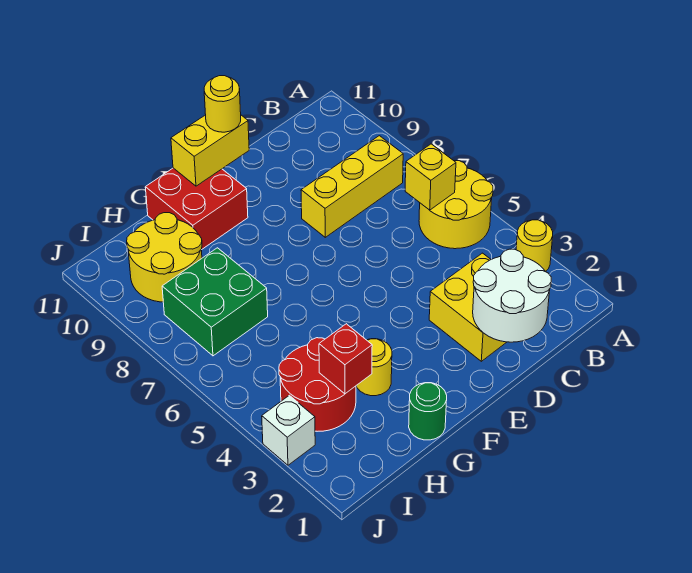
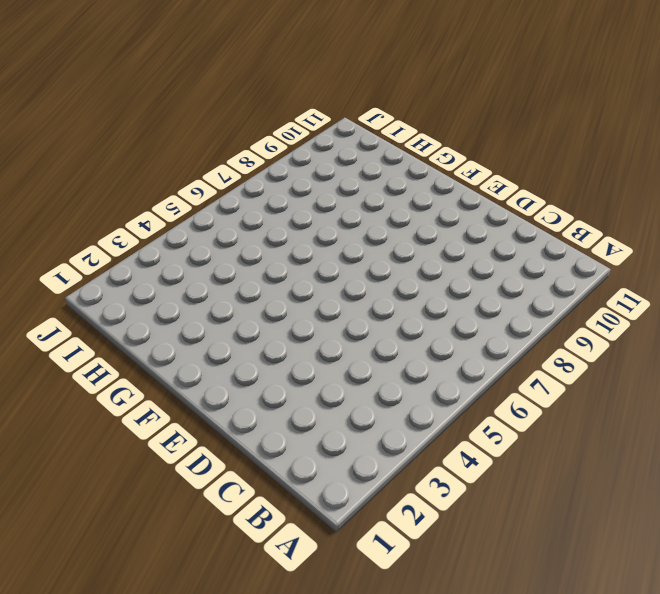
none -> yellow 1x1 round brick [516,220,553,271]
none -> yellow 2x2 round brick [419,161,493,249]
none -> yellow 1x3 brick [301,136,403,237]

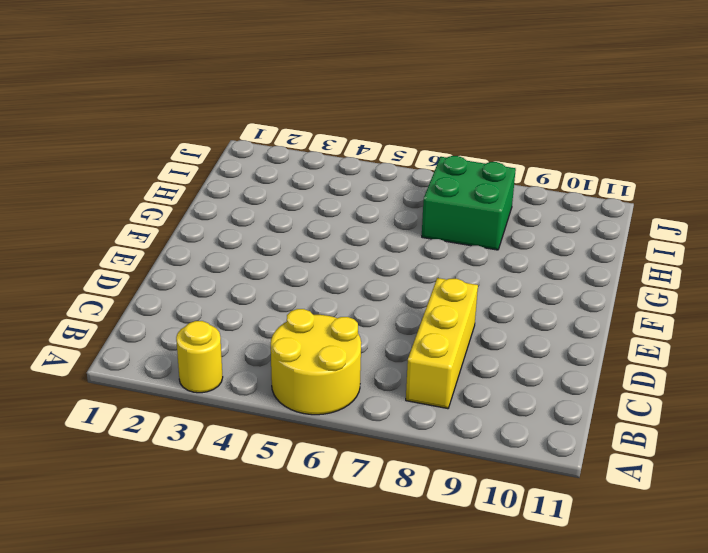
none -> yellow 2x2 brick [429,253,507,361]
none -> red 2x2 brick [145,168,248,250]
none -> green 1x1 round brick [409,383,447,440]

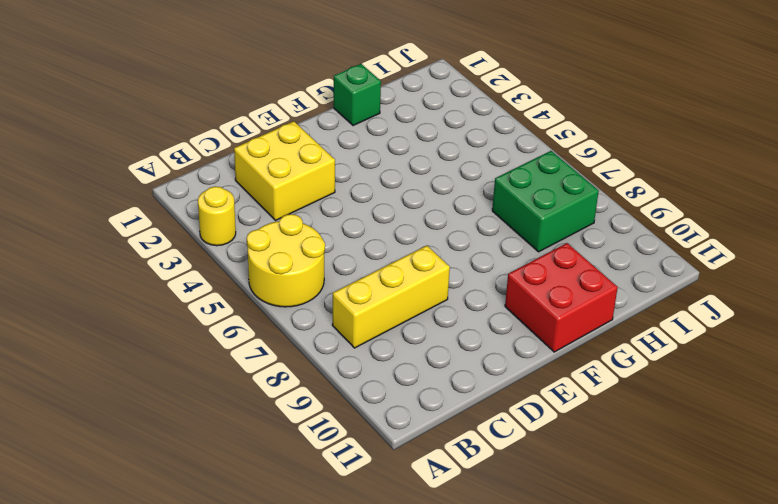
green 1x1 brick [334,64,381,126] -> green 1x1 round brick [409,383,447,440]
none -> yellow 1x1 round brick [356,339,392,396]
none -> red 2x2 round brick [279,338,356,431]
none -> yellow 2x2 round brick [127,213,202,302]

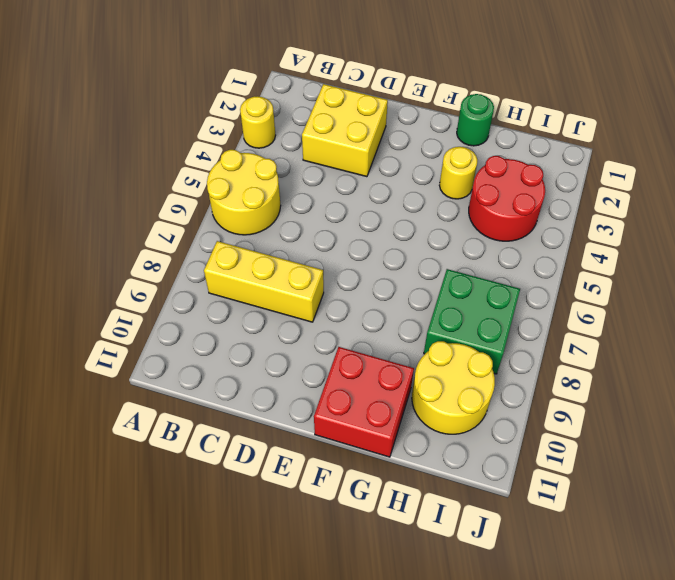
none -> white 1x1 brick [262,395,315,465]
none -> yellow 1x1 brick [405,144,456,210]
none -> white 2x2 round brick [473,249,551,342]

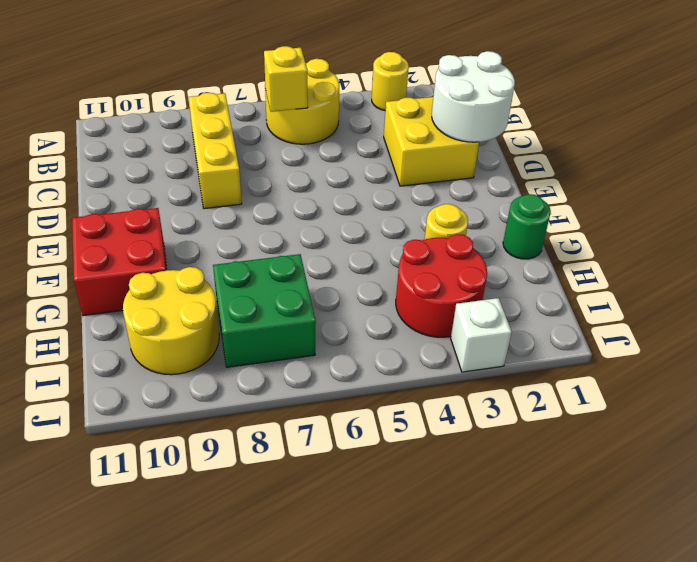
none -> yellow 1x2 brick [171,115,249,186]
none -> red 1x1 brick [319,324,372,394]
none -> yellow 1x1 round brick [204,76,241,132]

